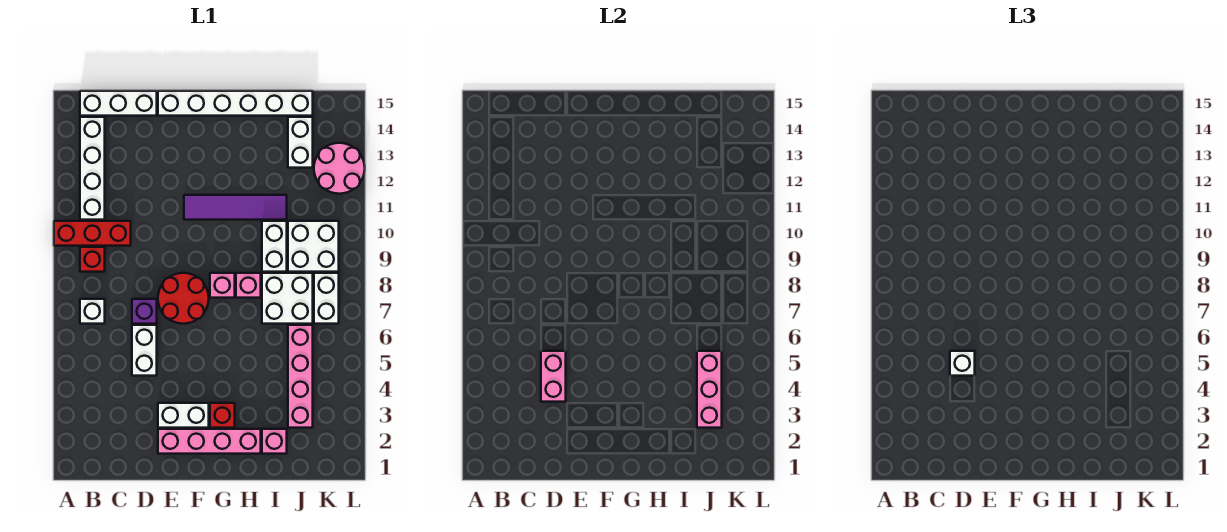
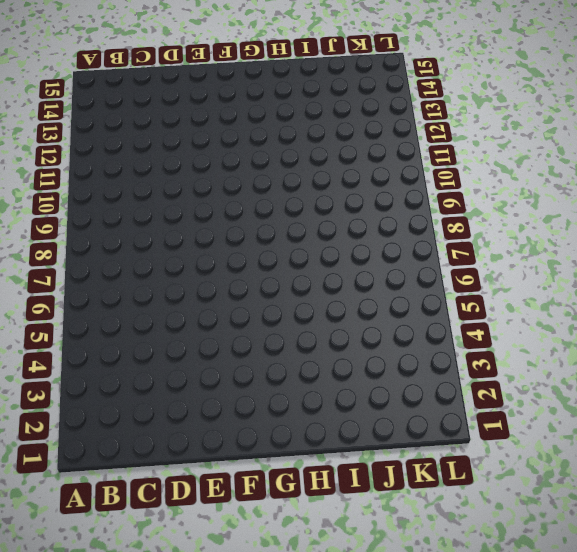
none -> red 1x3 brick [54,221,131,246]
none -> white 1x1 brick [80,299,105,324]
none -> red 1x1 brick [80,247,105,272]

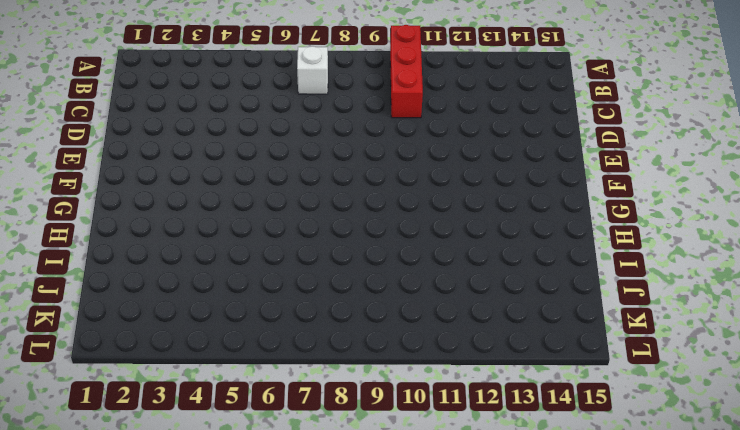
none -> red 1x1 brick [80,247,105,272]
none -> white 1x4 brick [80,117,105,220]
none -> white 1x3 brick [80,91,157,116]

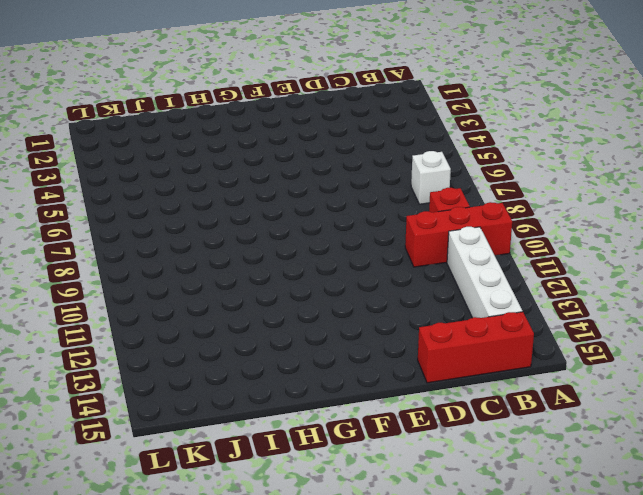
red 1x3 brick [418,312,534,383] -> white 1x3 brick [80,91,157,116]
none -> white 1x2 brick [132,325,157,376]
none -> purple 1x1 brick [132,299,157,324]
none -> pink 1x4 brick [158,429,261,454]

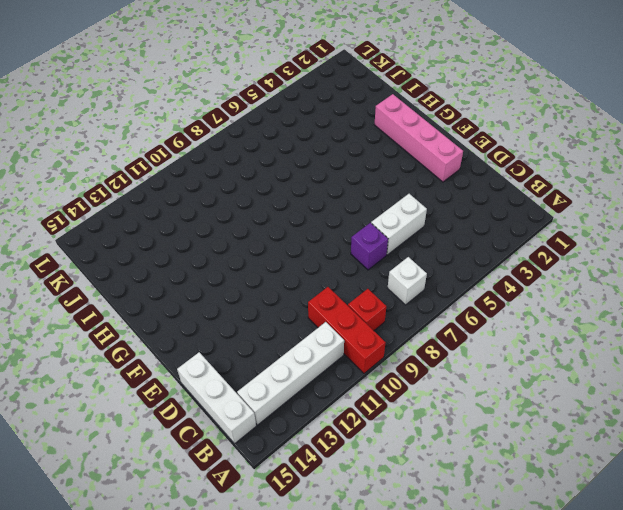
none -> white 1x2 brick [158,403,209,428]
none -> red 2x2 round brick [158,273,209,324]
none -> white 1x6 brick [158,91,313,116]

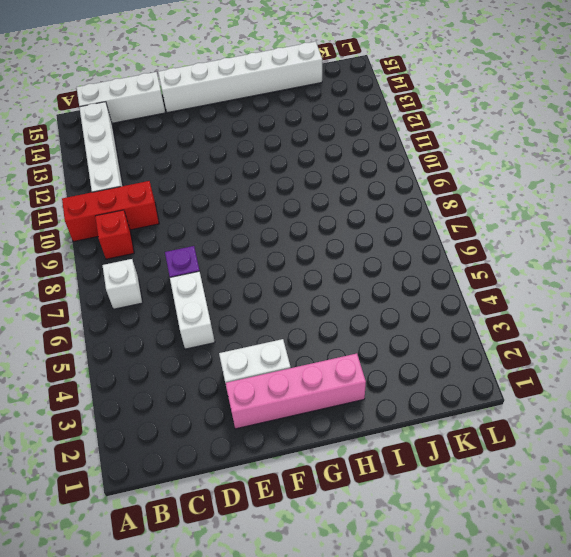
none -> red 2x2 round brick [158,273,209,324]
none -> purple 1x4 tile [184,195,287,220]
none -> red 1x1 brick [210,403,235,428]

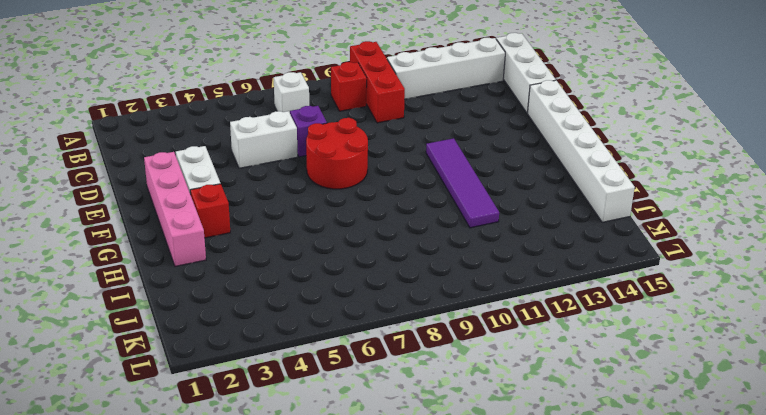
none -> pink 1x1 brick [210,273,235,298]
none -> pink 1x1 brick [236,273,261,298]
none -> pink 1x1 brick [262,429,287,454]

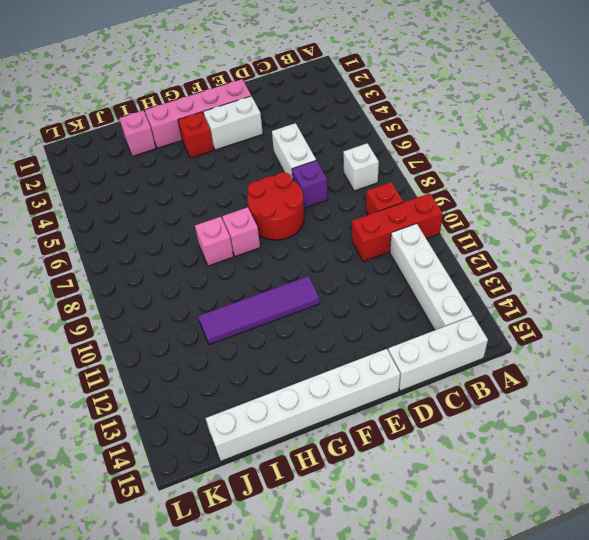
none -> white 2x2 brick [262,273,313,324]
none -> white 1x2 brick [262,221,287,272]
none -> pink 1x4 brick [288,325,313,428]

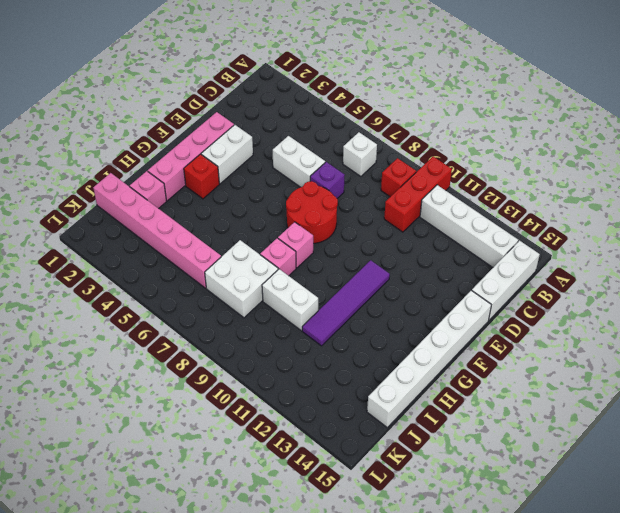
pink 1x6 brick [93,173,221,288] -> pink 1x4 brick [288,325,313,428]
none -> white 2x2 brick [288,221,339,272]
none -> white 1x2 brick [288,117,313,168]
none -> white 1x2 brick [314,273,339,324]

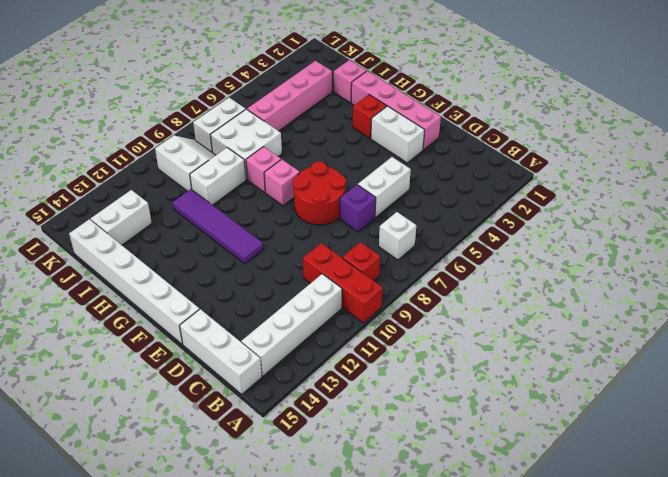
white 2x2 slope [155,135,216,191] -> white 2x2 brick [288,221,339,272]
none -> pink 2x2 round brick [314,143,365,194]
none -> pink 1x2 brick [541,351,566,402]
none -> pink 1x3 brick [697,351,722,428]

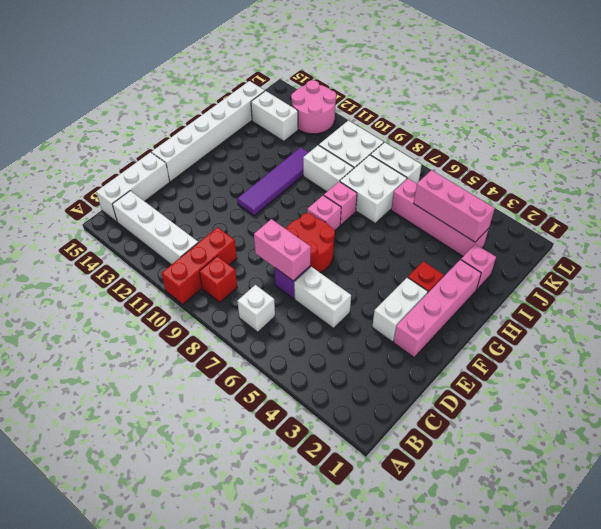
pink 1x2 brick [254,219,311,281] -> pink 1x2 brick moved to [541,351,566,402]
none -> white 1x1 brick [950,351,975,376]

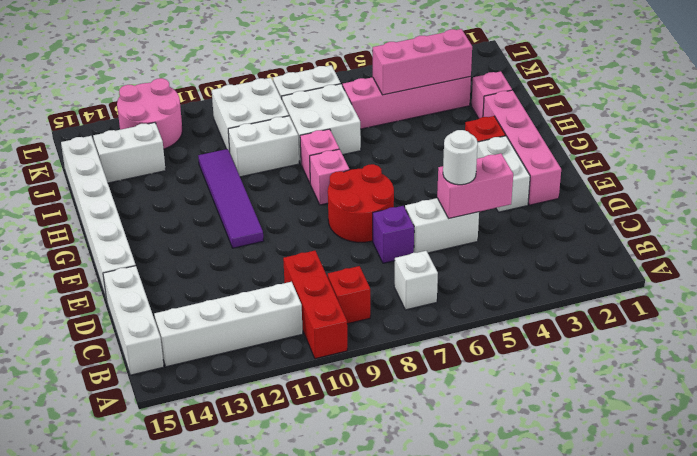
white 1x1 round brick [443,130,478,185] -> white 1x1 brick [950,351,975,376]

